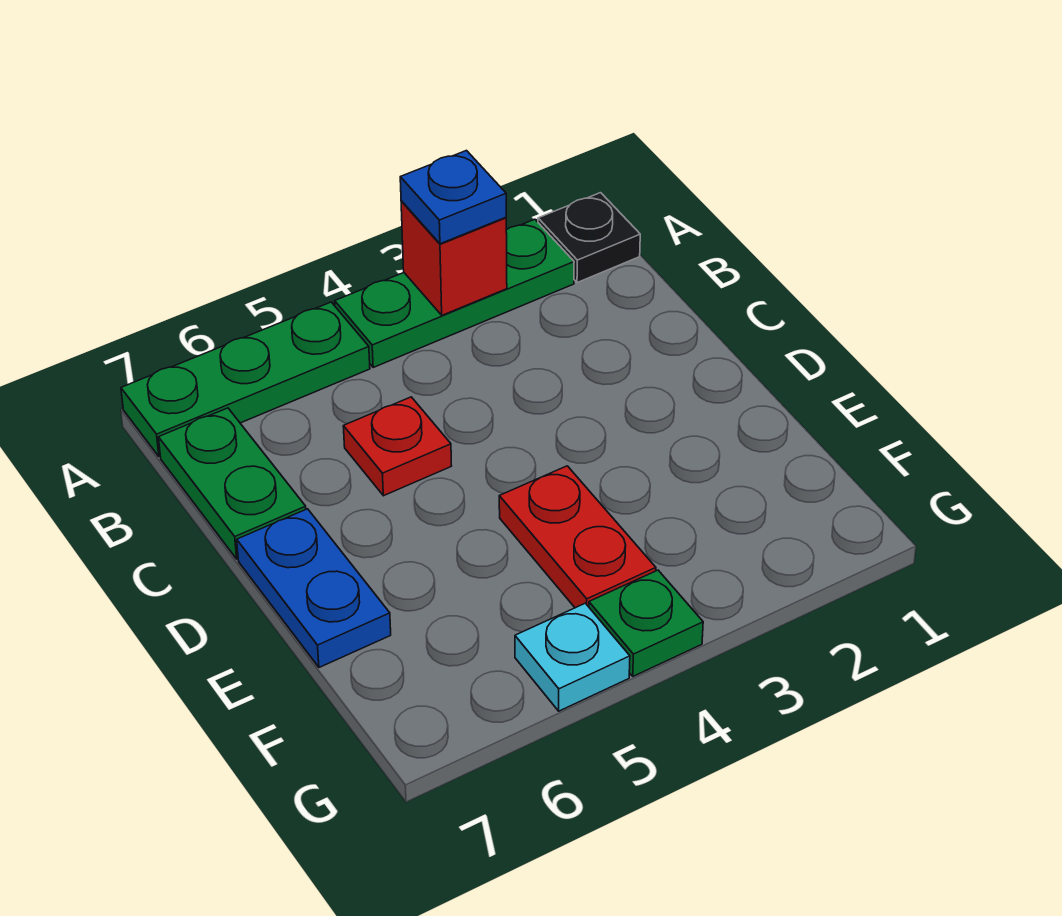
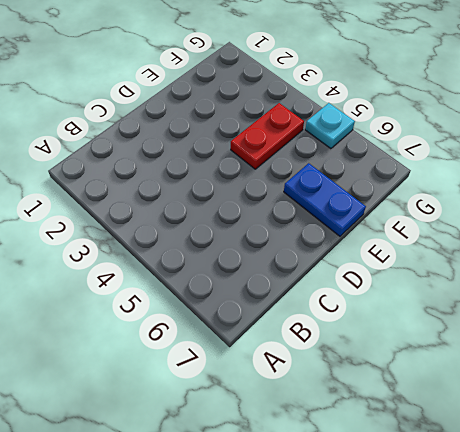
blue 1x2 plate [284,163,366,236] -> blue 1x2 plate turned to [237,509,391,667]
none -> black 1x1 plate [538,193,640,283]
none -> green 1x3 plate [335,219,574,367]

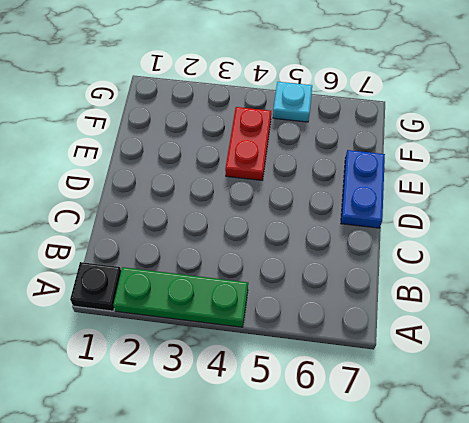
none -> green 1x3 plate [121,302,370,457]
none -> green 1x2 plate [158,408,306,559]

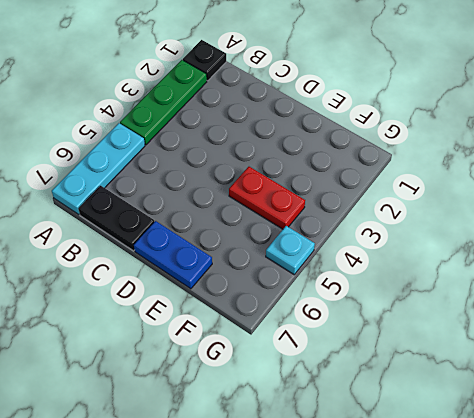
cyan 1x3 plate [52,123,145,214] -> green 1x3 plate [121,302,370,457]
black 1x2 plate [78,186,154,251] -> green 1x2 plate [158,408,306,559]
none -> red 1x1 plate [343,397,452,496]
none -> green 1x1 plate [589,570,703,676]

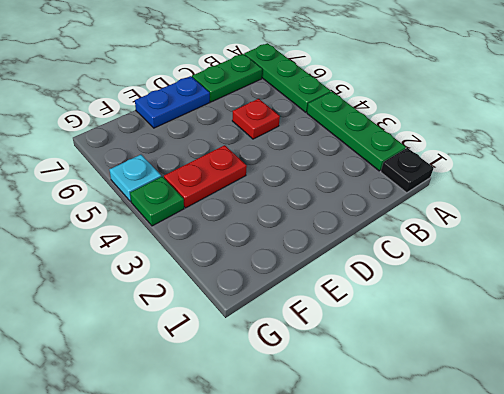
none -> red 1x1 brick [401,201,507,315]
none -> blue 1x1 plate [400,151,506,244]

